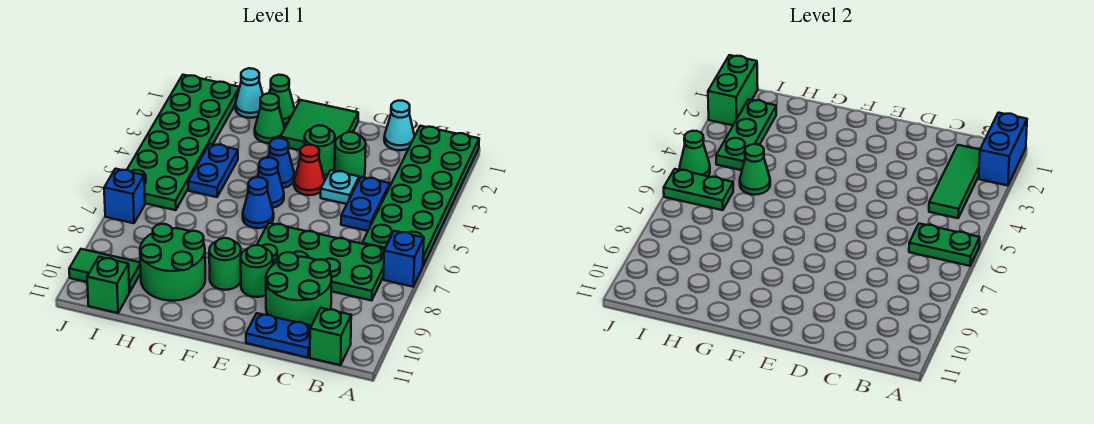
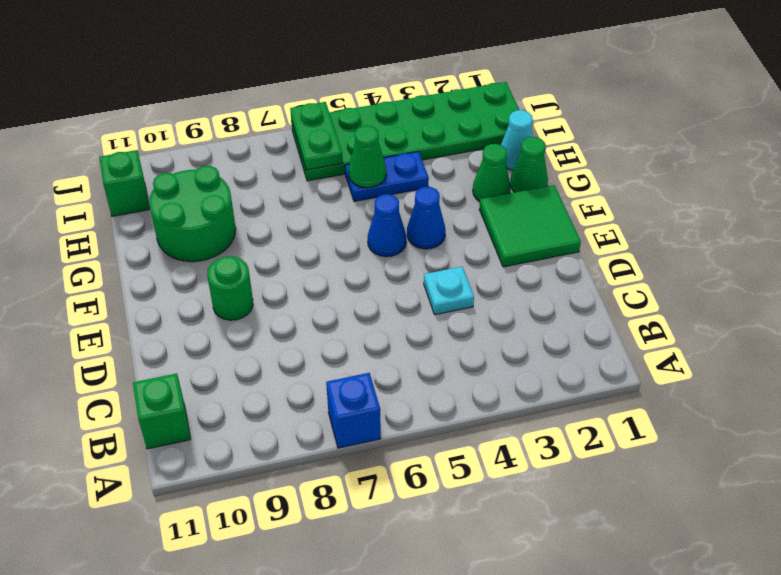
none -> green 2x6 plate [362,126,479,265]
none -> green 2x4 plate [257,223,385,301]
none -> cyan 1x1 cone [384,100,415,150]
none -> blue 1x2 plate [341,177,390,231]

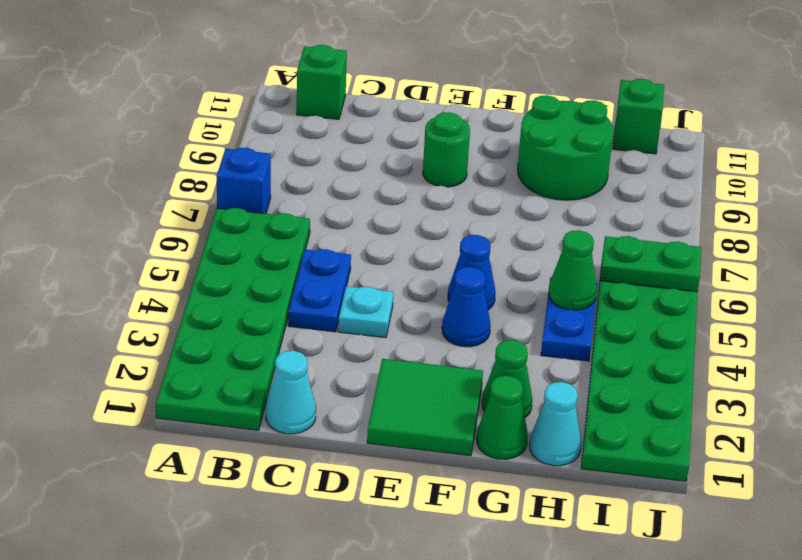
none -> green 2x4 plate [257,223,385,301]
none -> green 2x2 round brick [266,252,332,326]
none -> blue 1x2 plate [246,313,311,358]
none -> green 1x1 round brick [335,132,366,179]

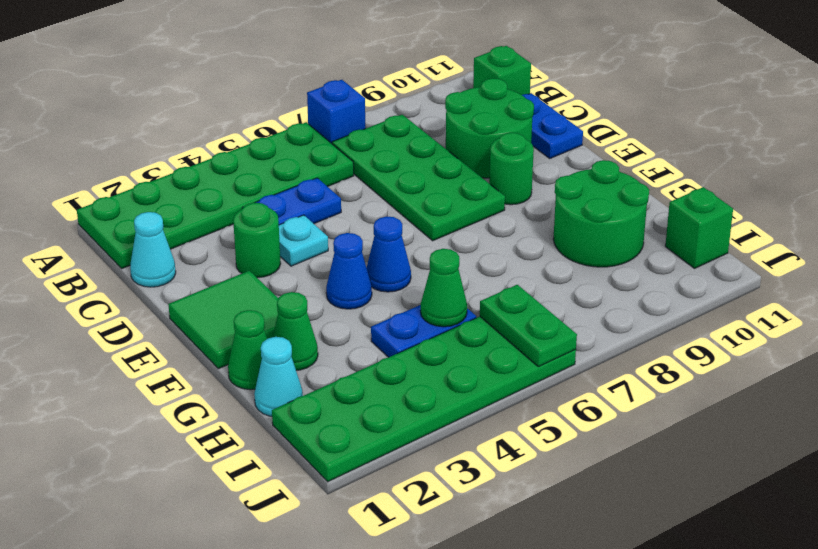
none -> green 1x1 round brick [305,125,335,175]
none -> red 1x1 cone [294,145,325,195]
none -> blue 1x1 cone [243,177,274,228]
none -> green 1x1 round brick [209,238,241,290]

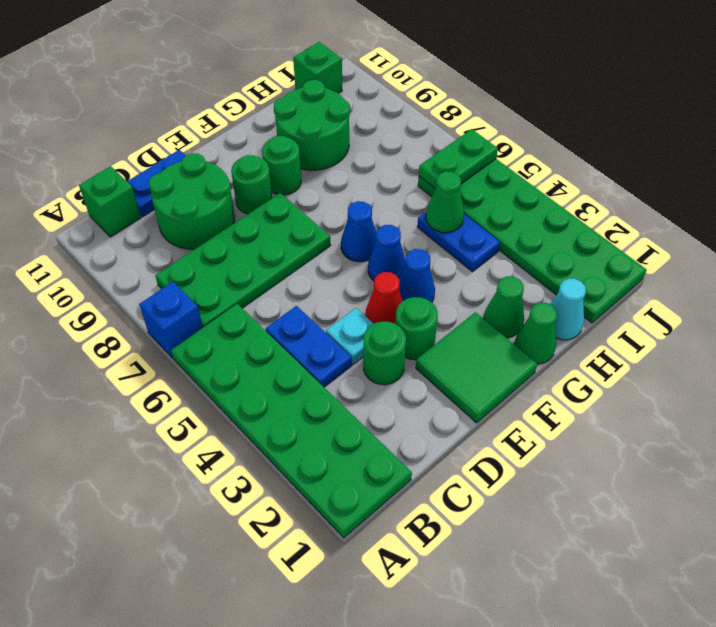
none -> cyan 1x1 cone [384,100,415,150]
none -> green 1x2 tile [69,249,141,292]
none -> blue 1x1 brick [104,169,145,223]
none -> blue 1x2 brick [979,113,1027,186]

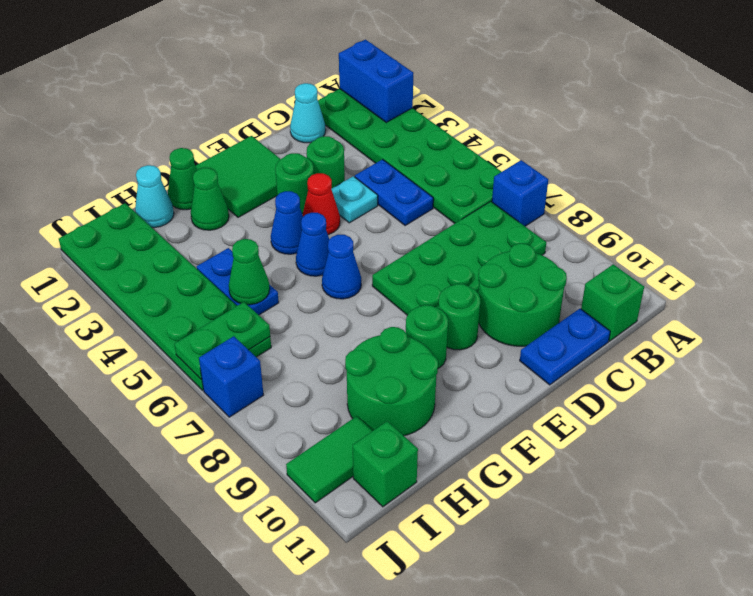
none -> green 1x2 plate [909,224,980,266]
none -> green 1x3 tile [929,145,980,218]
none -> green 1x3 plate [716,99,776,170]
none -> green 1x2 brick [708,55,758,125]

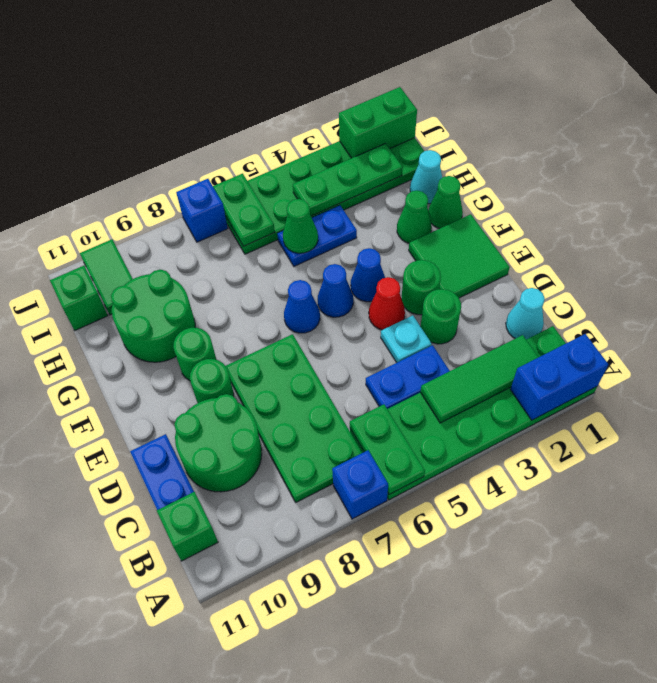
none -> green 1x1 cone [680,131,710,176]

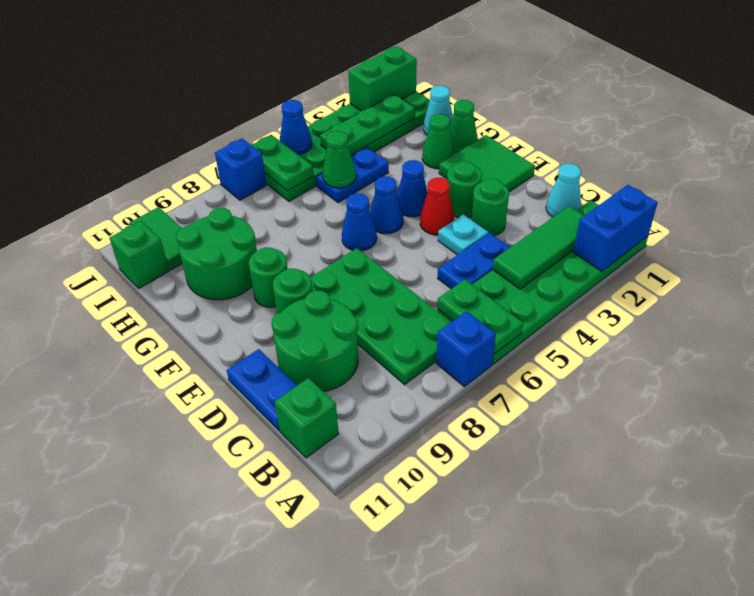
blue 1x1 cone [280,100,312,155] -> green 1x1 cone [680,131,710,176]

